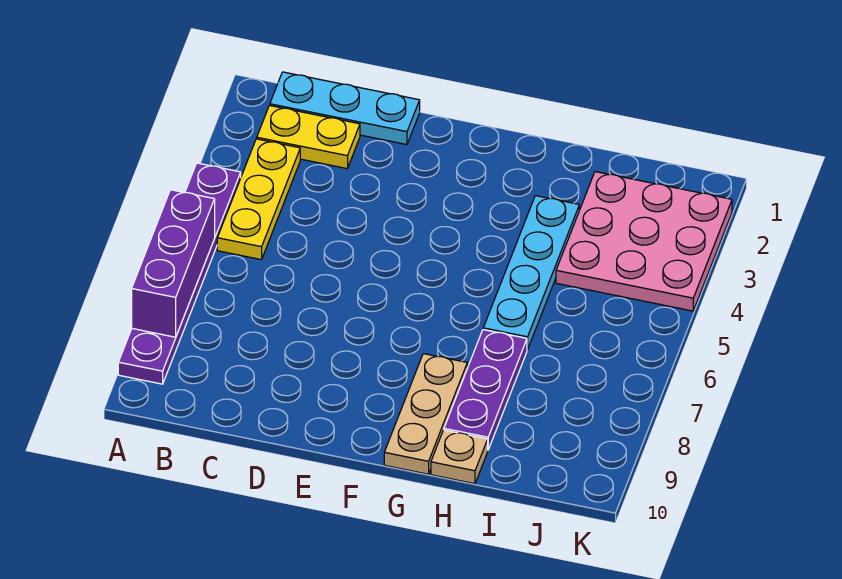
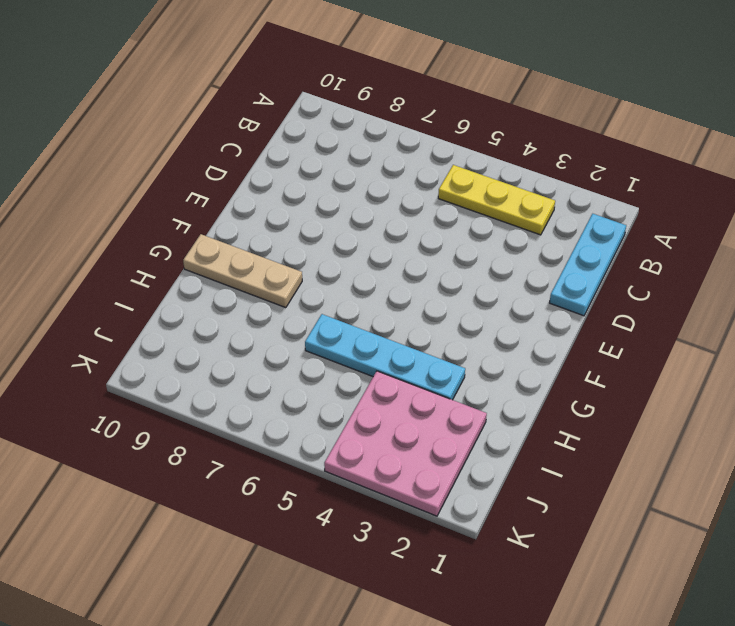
none -> purple 1x6 plate [118,163,241,384]
none -> yellow 1x2 plate [257,106,360,169]

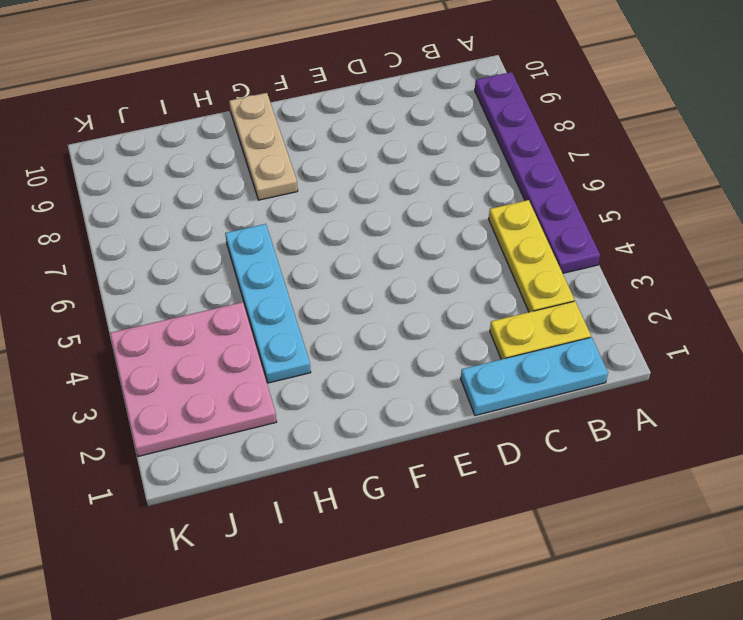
none -> purple 1x3 plate [444,330,527,449]
none -> tan 1x1 plate [431,430,488,484]

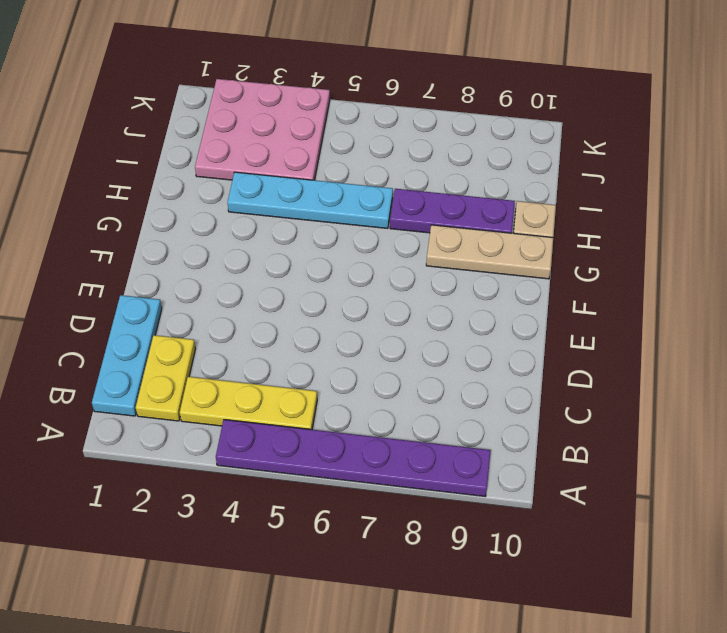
none -> purple 1x3 brick [132,190,215,337]

